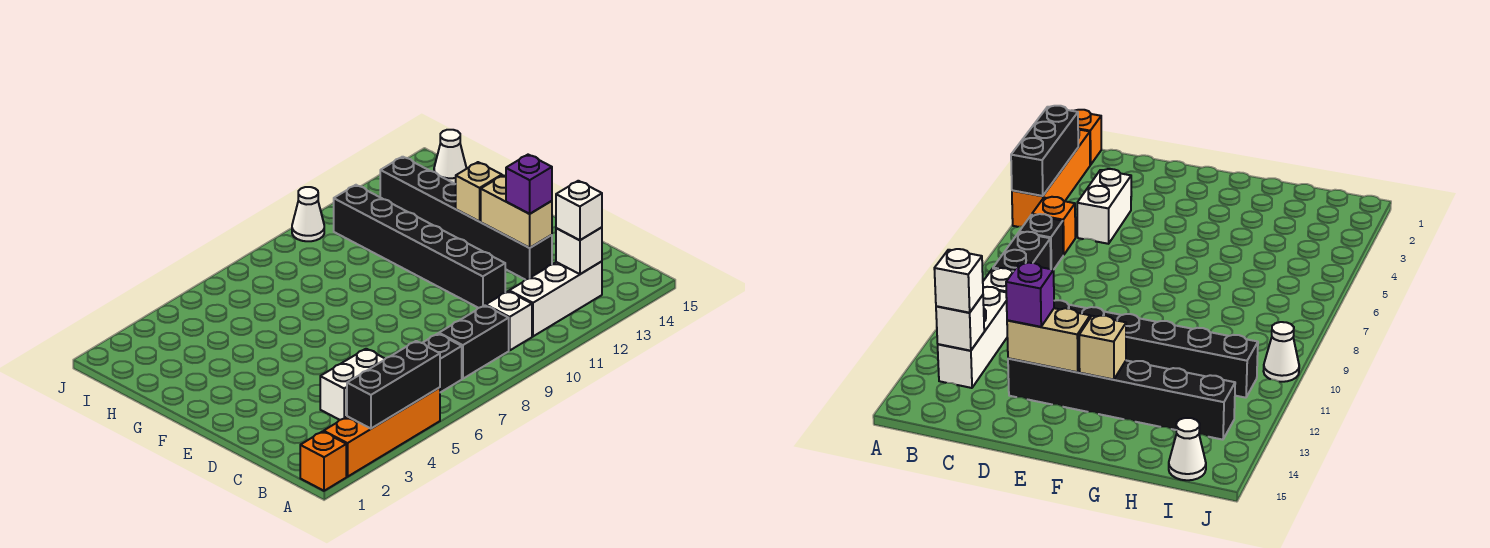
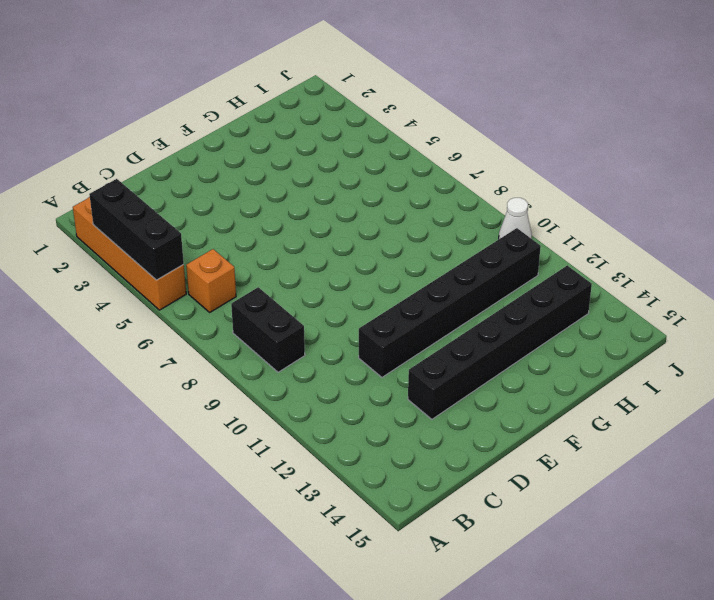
none -> orange 1x1 brick [300,432,346,491]
none -> black 1x1 brick [423,334,462,392]
none -> white 1x1 brick [486,291,532,350]

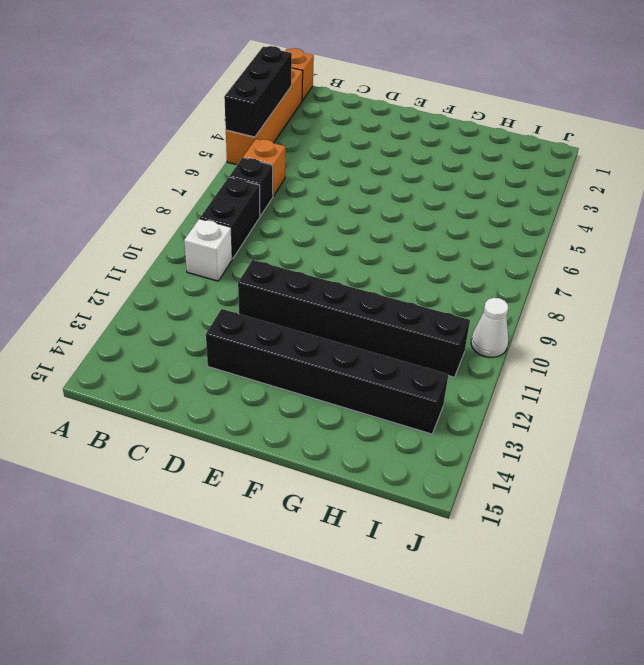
none -> white 1x3 brick [509,261,602,336]
none -> white 1x2 brick [320,349,385,420]
none -> white 1x1 cone [434,130,466,184]

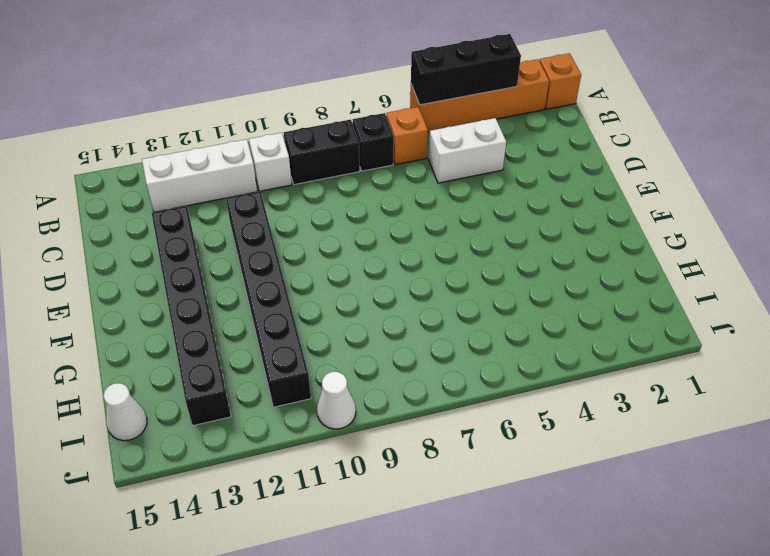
none -> white 1x1 brick [556,227,602,274]
none -> tan 1x2 brick [481,175,552,248]
none -> tan 1x1 brick [456,162,502,221]

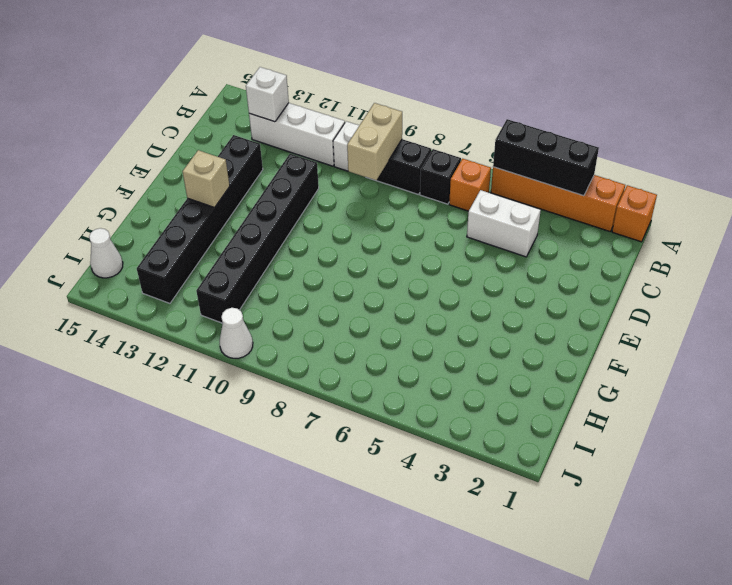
tan 1x2 brick [347,103,402,180] -> tan 1x2 brick moved to [481,175,552,248]
none -> white 1x1 brick [556,181,602,240]
none -> purple 1x1 brick [506,155,552,214]

